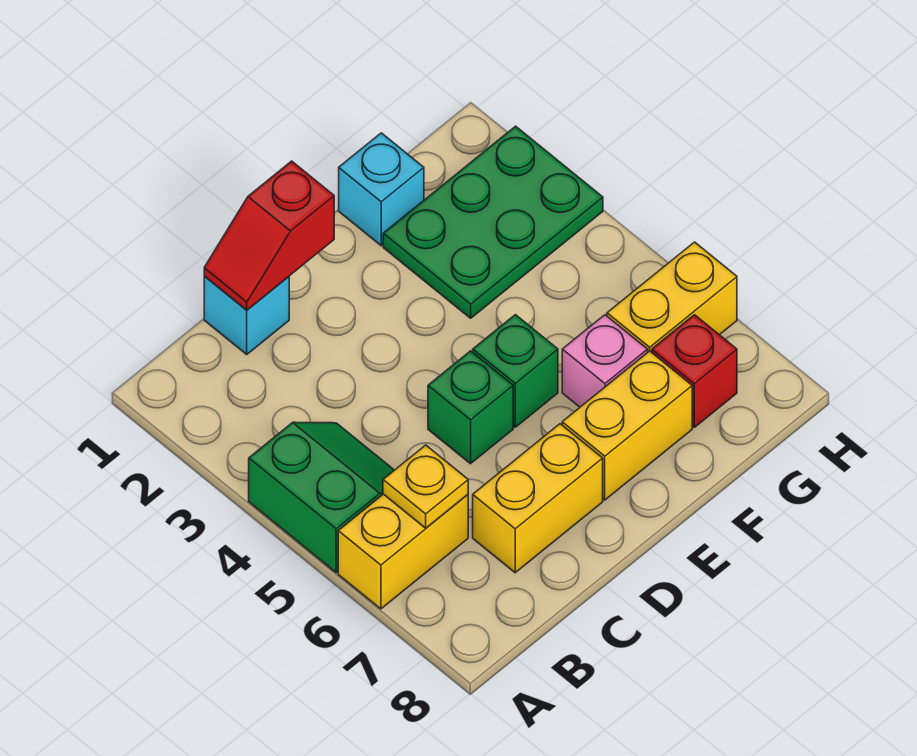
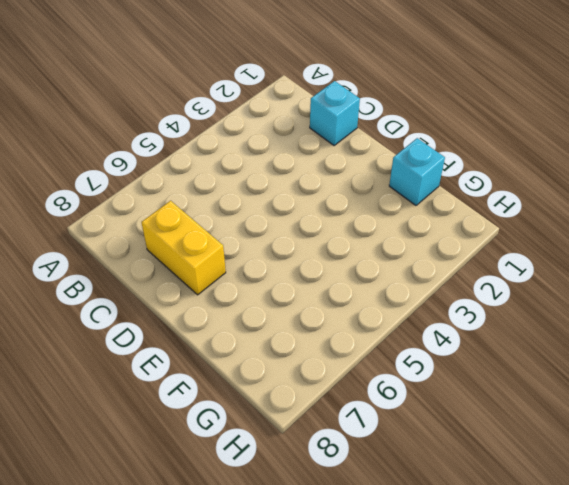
none -> green 2x2 slope [249,422,394,573]
none -> yellow 1x2 brick [338,494,468,609]
none -> green 1x1 brick [428,351,513,464]

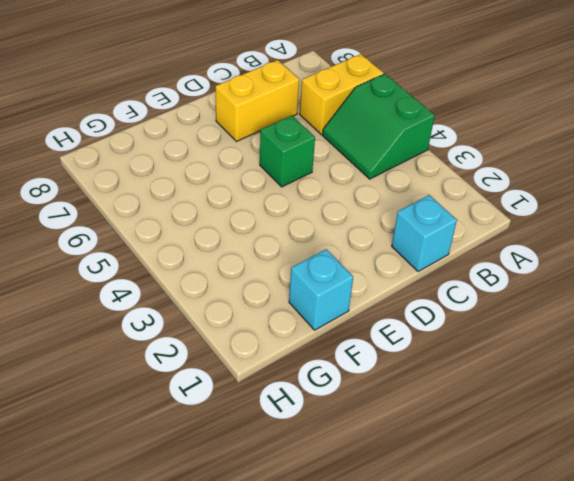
none -> green 1x1 brick [473,315,558,427]
none -> yellow 1x2 brick [562,351,692,500]
none -> green 2x3 plate [383,126,603,318]

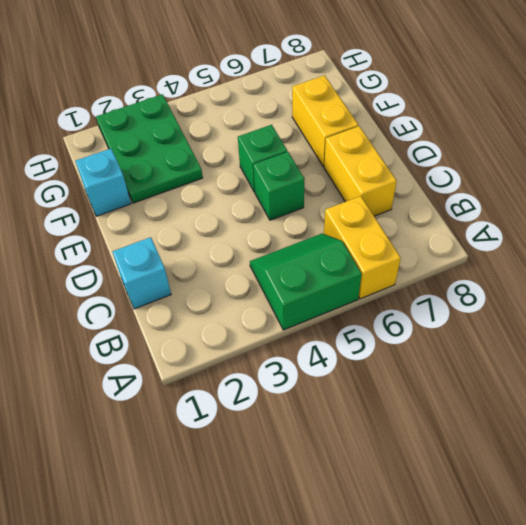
none -> pink 1x1 brick [562,315,648,407]
none -> yellow 1x2 brick [607,242,737,352]
none -> red 1x1 brick [652,315,737,427]

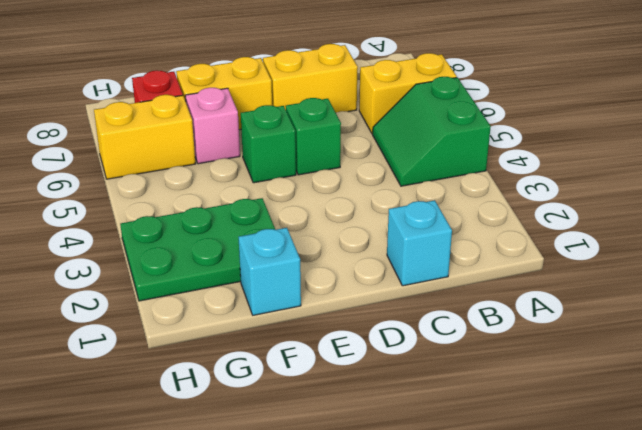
none -> yellow 1x1 plate [383,445,468,528]
none -> red 1x2 slope [204,161,334,310]

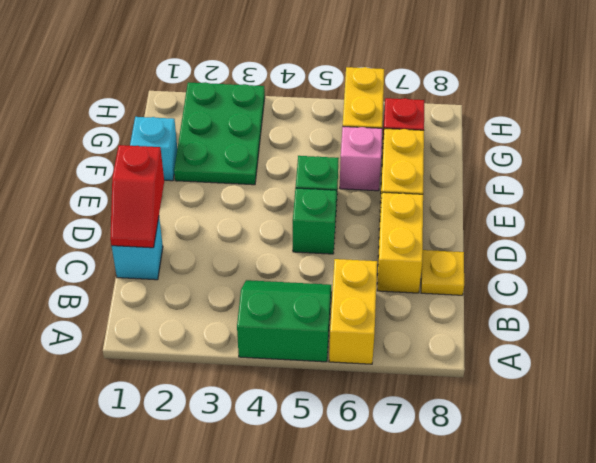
yellow 1x1 plate [421,250,464,295] -> yellow 1x1 plate moved to [383,445,468,528]

